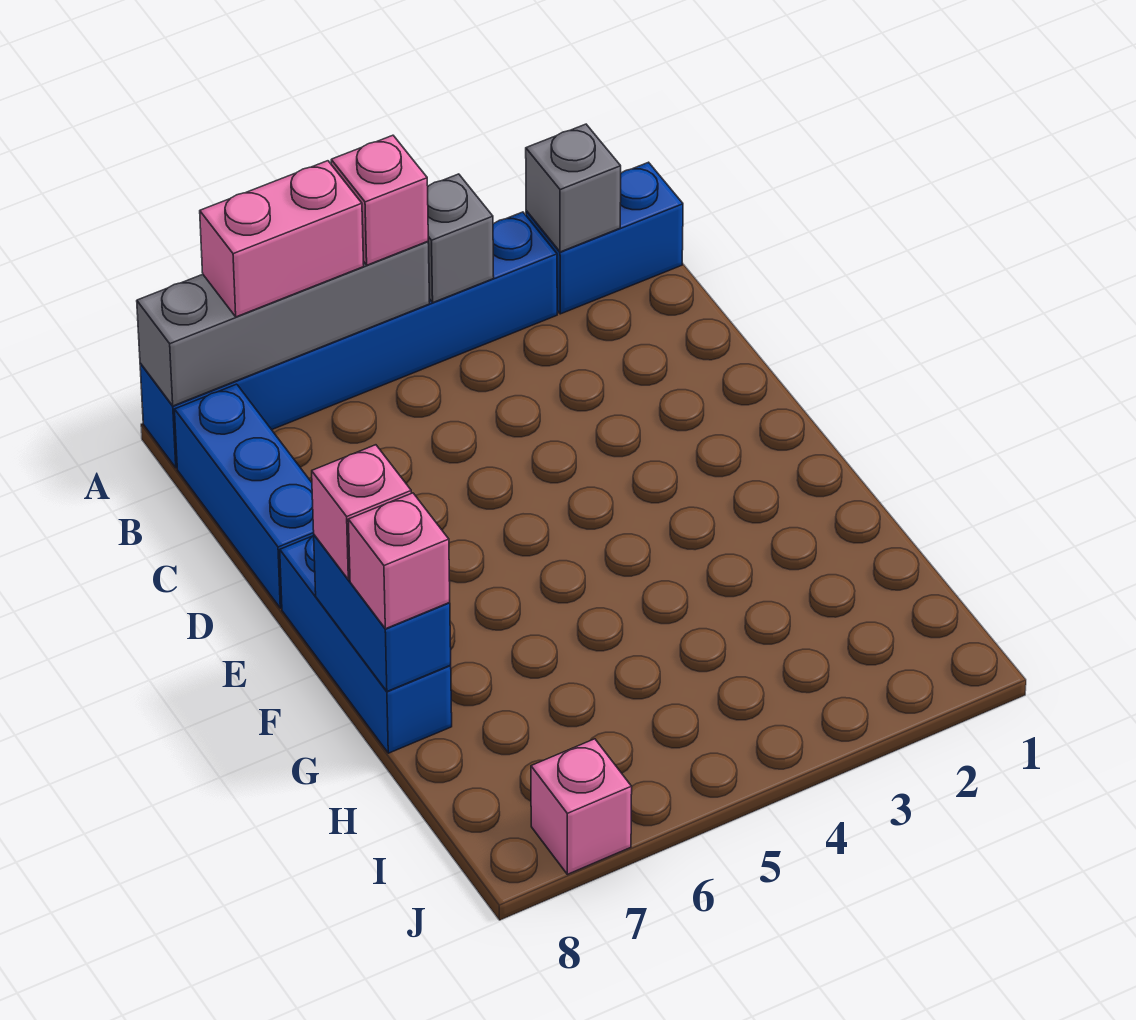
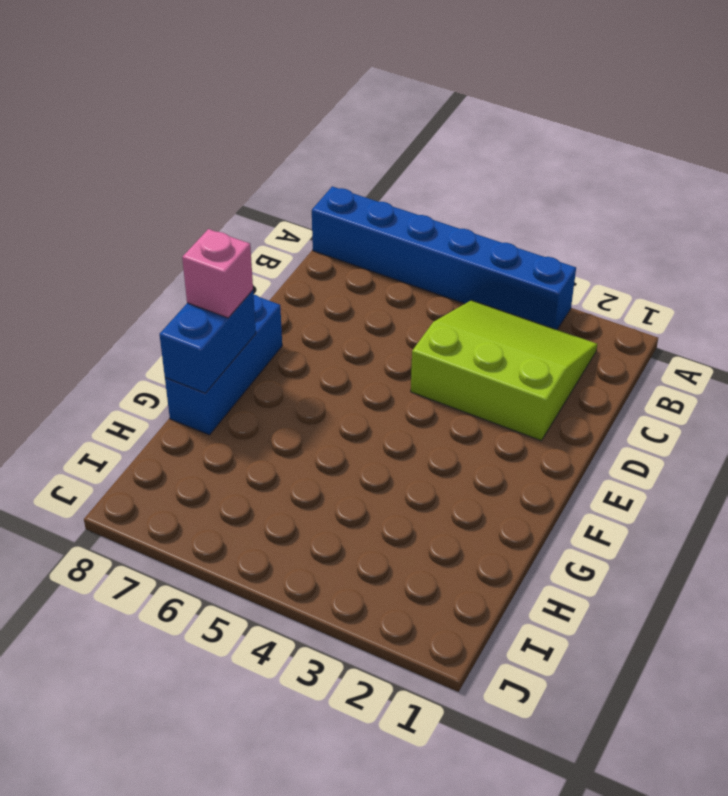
lime 3x3 slope [411,300,597,441] -> none
none -> blue 1x2 brick [526,162,683,314]
none -> blue 1x3 brick [174,384,314,608]
none -> pink 1x1 brick [531,739,632,874]

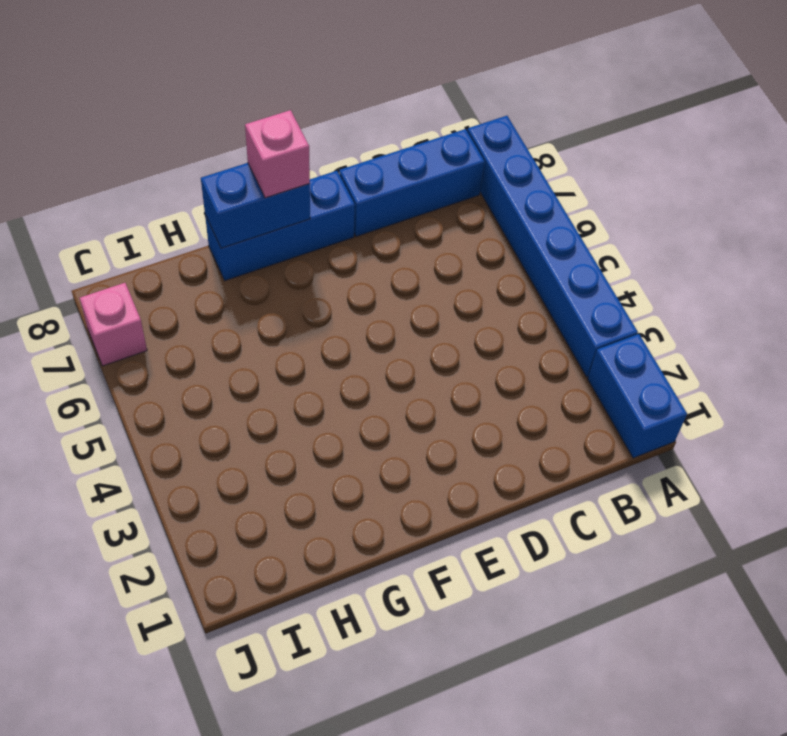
none -> grey 1x1 brick [526,124,621,252]
none -> grey 1x1 brick [428,174,494,302]
none -> grey 1x4 brick [137,241,430,406]

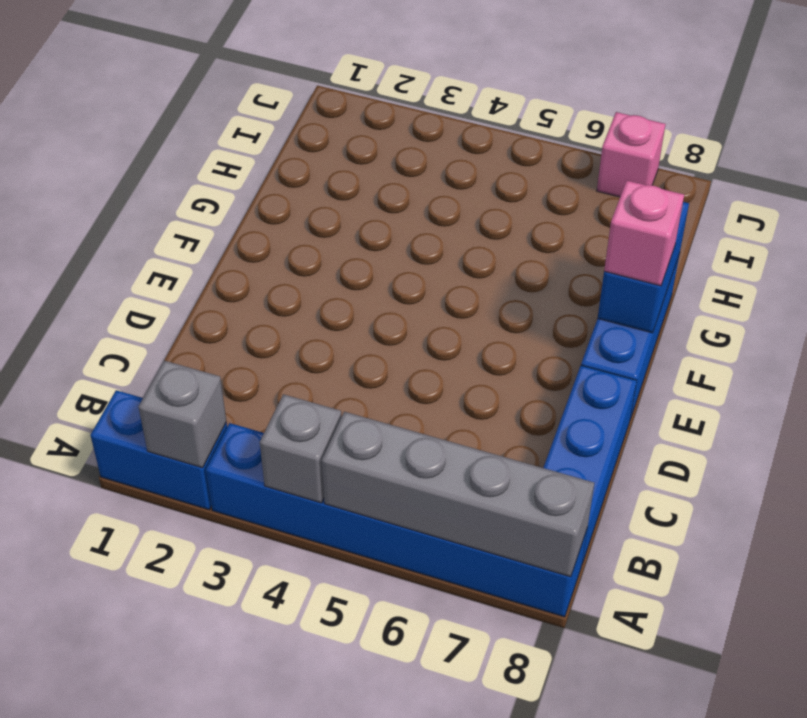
none -> pink 1x1 brick [331,135,428,265]
none -> pink 1x2 brick [200,161,364,317]
none -> pink 1x1 brick [348,493,450,629]

